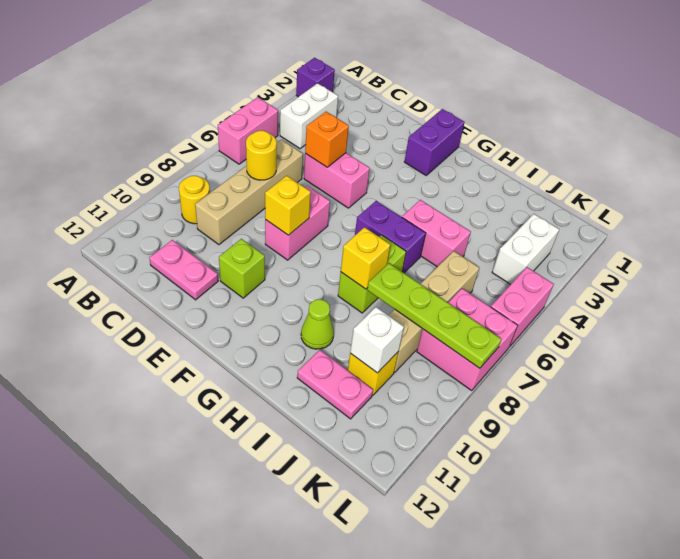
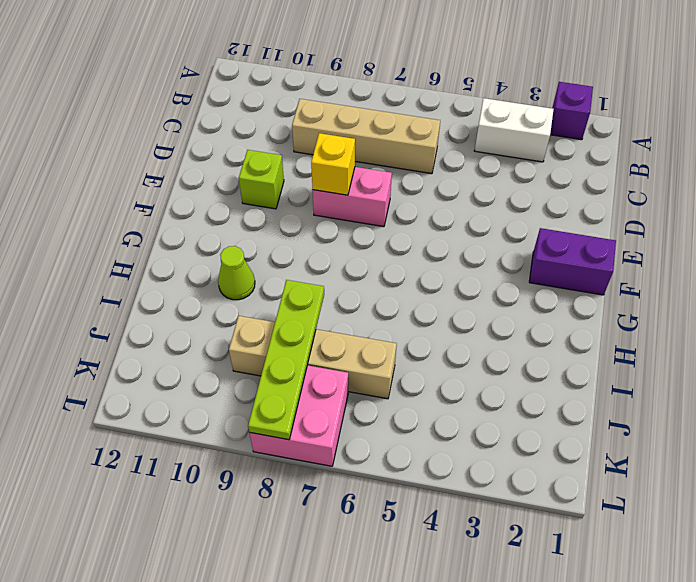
none -> pink 1x2 brick [218,97,278,164]
none -> yellow 1x1 round brick [179,176,210,224]
none -> pink 1x2 plate [149,240,218,300]

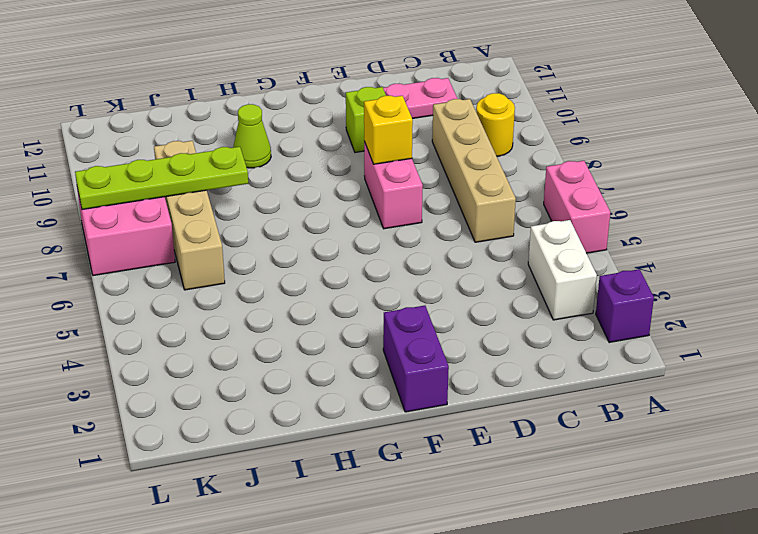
none -> pink 1x2 brick [304,153,370,208]
none -> purple 1x2 brick [355,201,426,273]
none -> pink 1x2 brick [402,200,471,267]

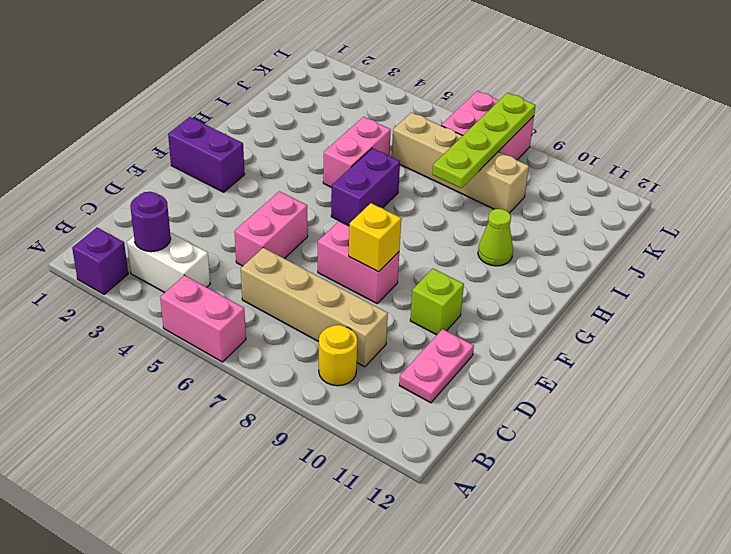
purple 1x1 round brick [130,192,171,252] -> none
none -> lime 1x2 brick [338,235,406,313]
none -> pink 1x2 plate [297,350,373,419]
none -> yellow 1x1 brick [348,351,399,395]

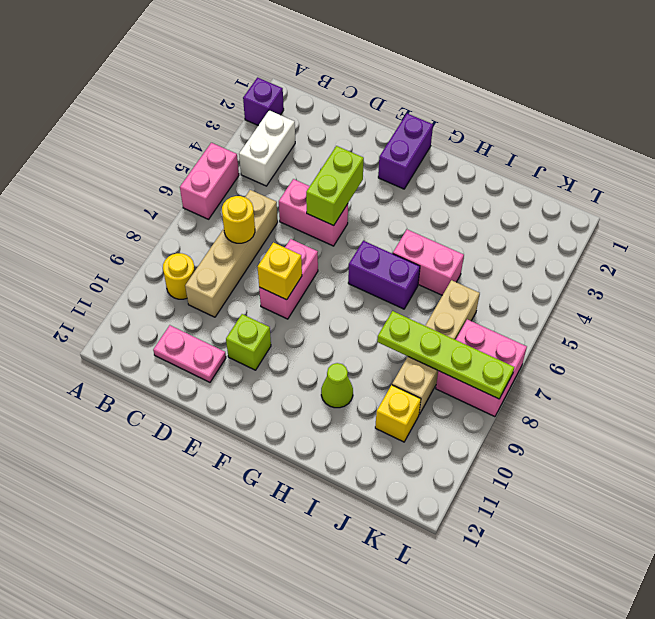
lime 1x2 brick [306,146,364,225] -> lime 1x2 brick moved to [338,235,406,313]
none -> pink 1x2 plate [297,350,373,419]
none -> white 1x2 brick [492,214,559,285]
none -> pink 1x2 brick [491,267,554,347]

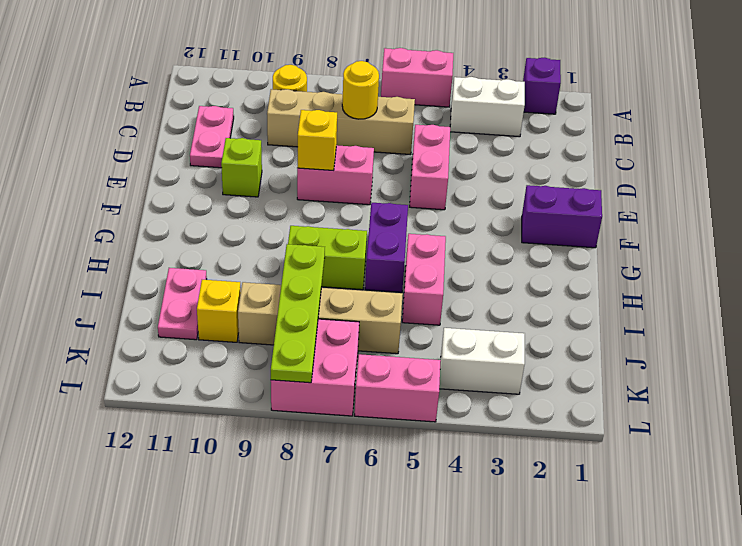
none -> lime 1x1 cone [301,299,334,349]
none -> orange 1x1 brick [305,112,349,167]
none -> yellow 1x1 brick [341,227,390,289]

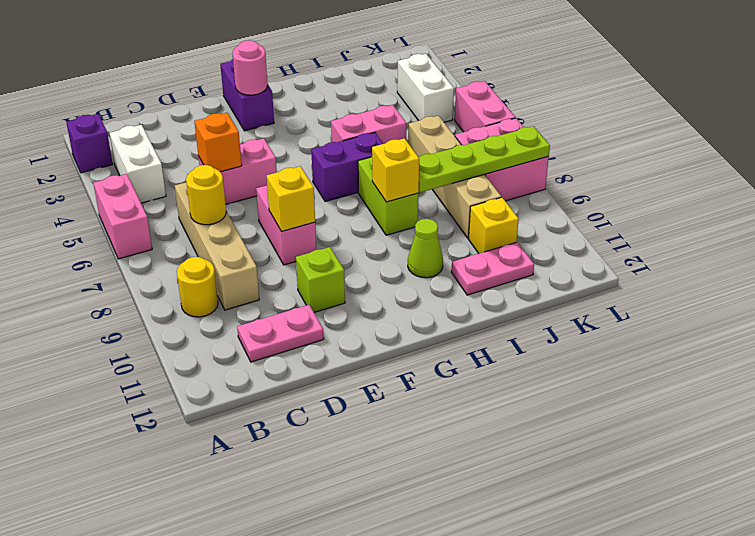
pink 1x1 round brick [233,40,268,95] -> none
none -> white 1x1 brick [350,307,404,373]

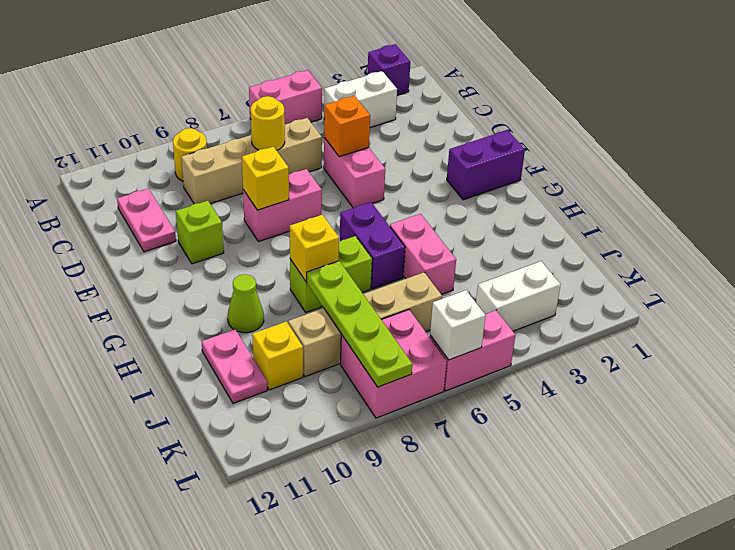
white 1x1 brick [430,290,486,360] -> white 1x1 brick moved to [350,307,404,373]

